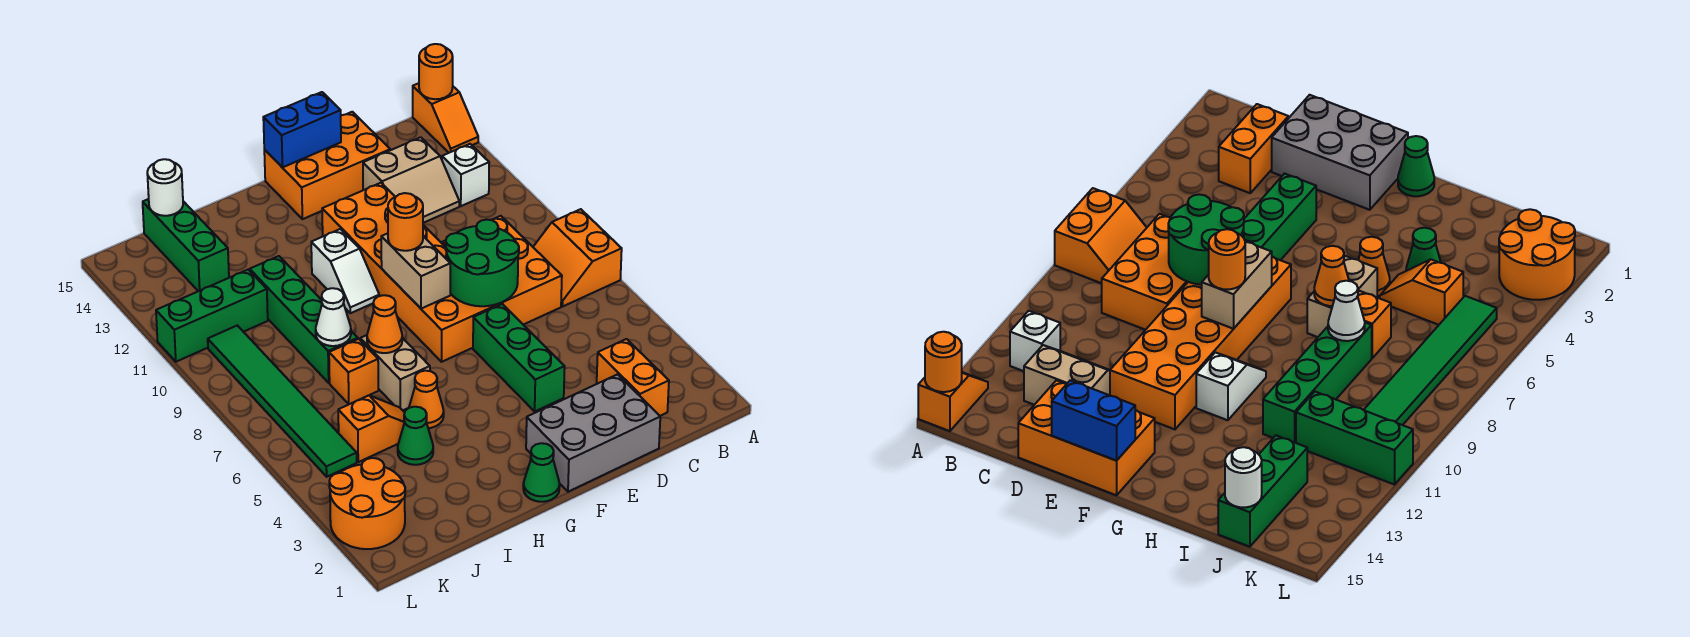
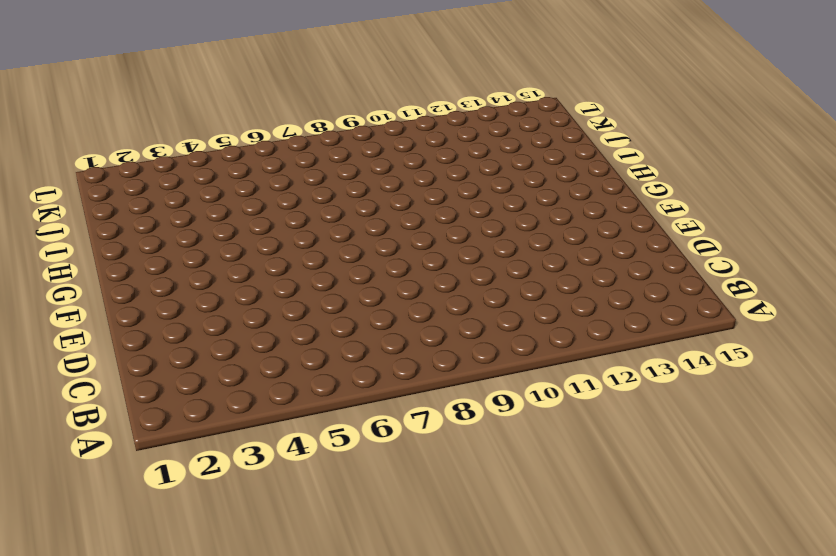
none -> orange 2x2 slope [533,209,622,307]
none -> orange 1x2 slope [413,83,478,153]
none -> white 1x1 brick [442,144,489,206]
none -> orange 1x2 brick [597,339,669,416]

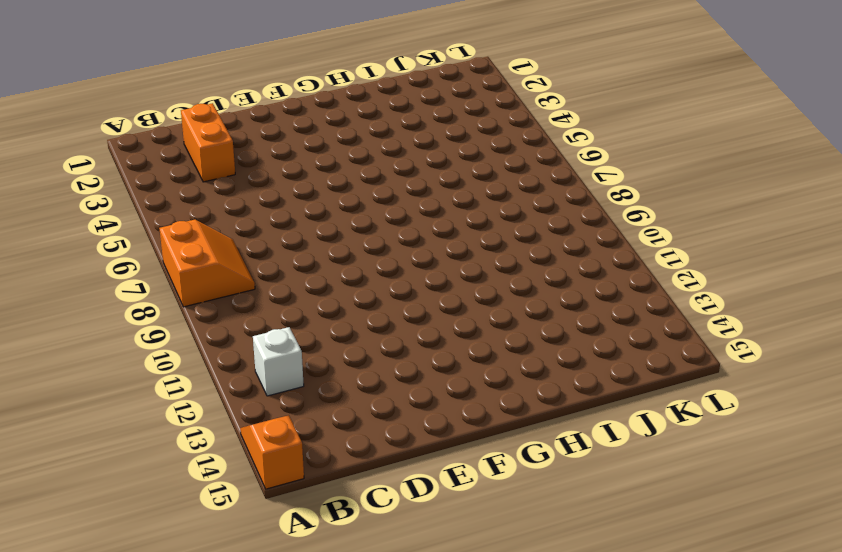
none -> orange 2x3 brick [442,216,562,325]
none -> tan 2x2 slope [363,137,459,223]
none -> grey 2x3 brick [526,374,660,492]
none -> orange 2x3 brick [264,112,390,219]

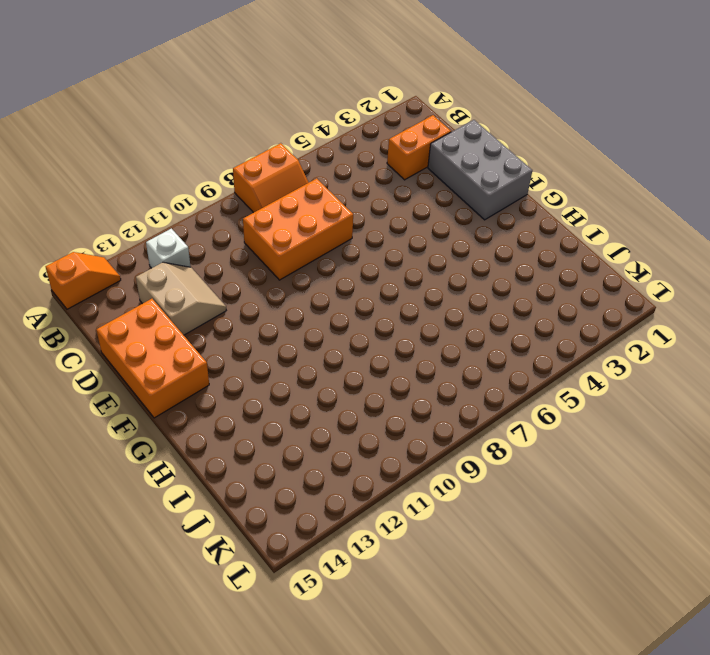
none -> green 1x3 brick [473,304,565,411]
none -> orange 2x6 brick [322,183,501,362]
none -> green 1x1 cone [523,443,560,502]
none -> white 1x2 slope [311,229,379,313]

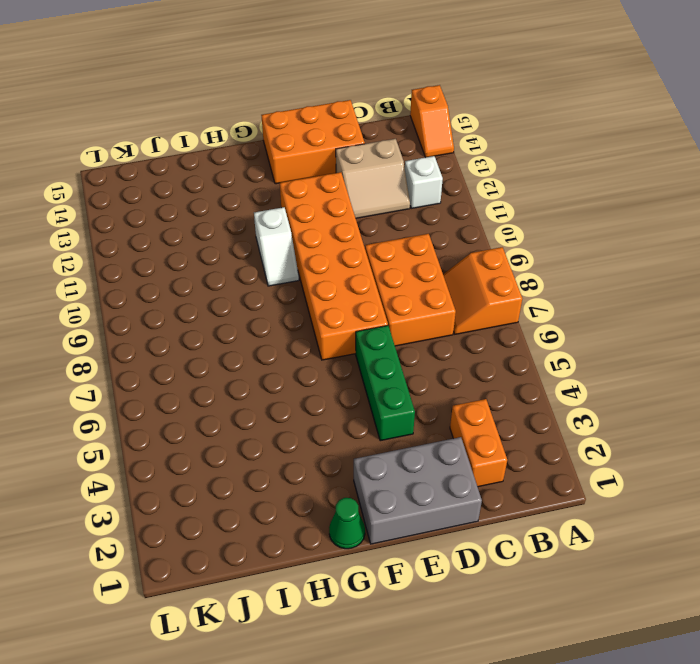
none -> orange 1x1 cone [409,371,444,428]
none -> tan 1x2 brick [360,335,430,410]
none -> green 1x1 cone [398,407,433,465]
none -> orange 1x2 slope [338,395,405,462]

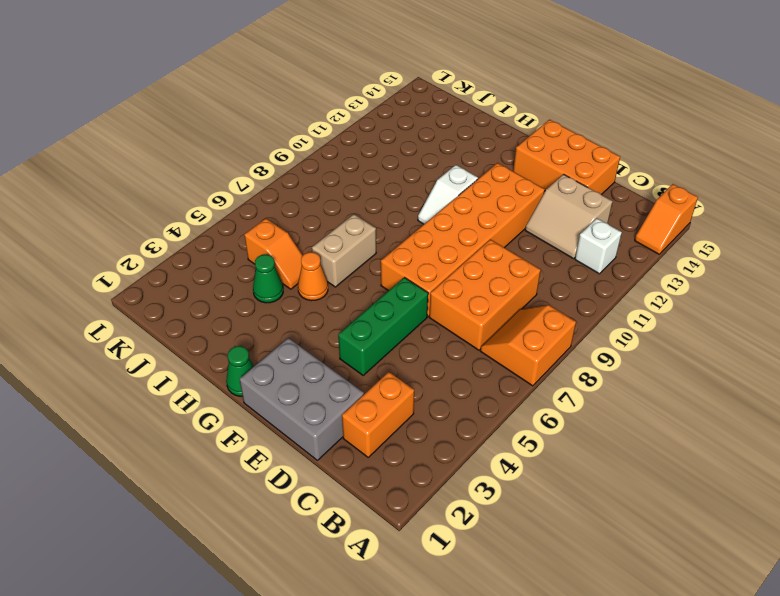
none -> orange 1x1 brick [329,339,378,404]
none -> green 1x4 brick [250,256,358,383]
none -> green 1x3 brick [156,270,268,362]
none -> green 1x3 brick [143,199,229,291]

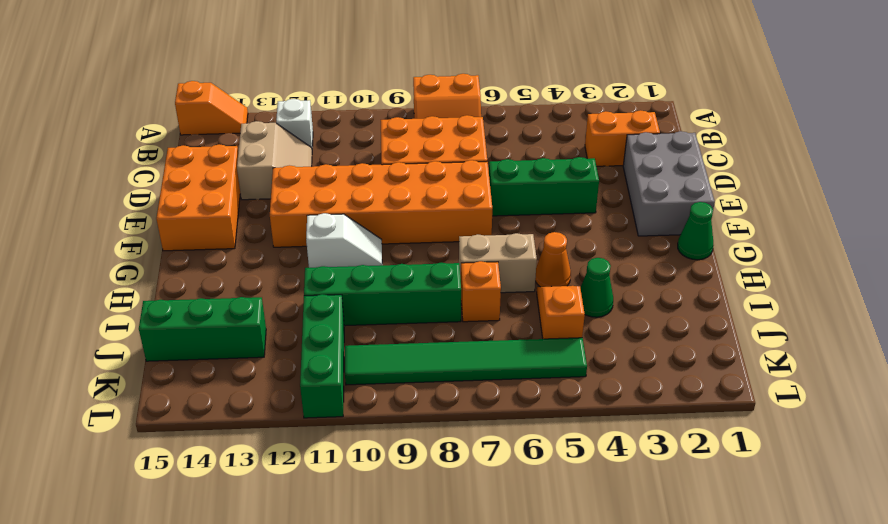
none -> orange 2x2 round brick [329,458,405,549]
none -> orange 1x1 round brick [419,44,453,99]
none -> green 2x2 round brick [446,220,519,306]
none -> blue 1x2 brick [263,92,341,167]

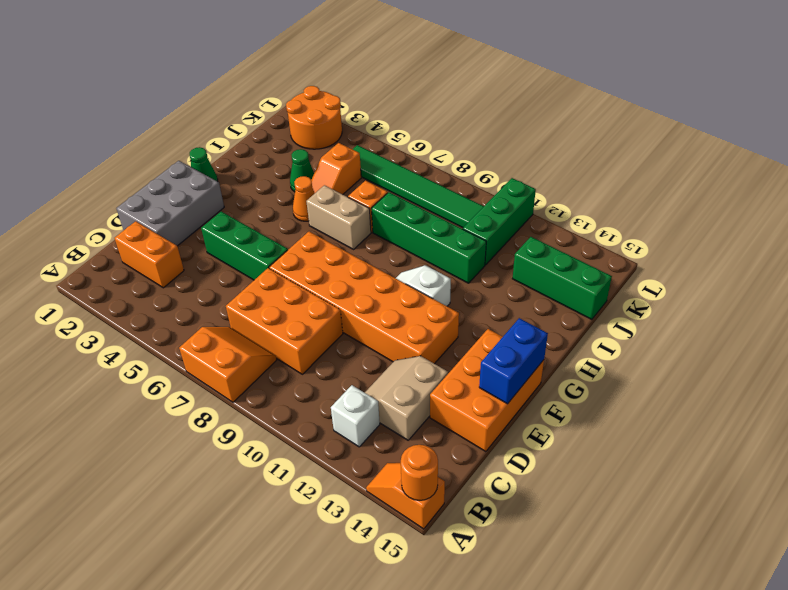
none -> green 2x2 round brick [446,220,519,306]
none -> tan 1x2 brick [381,233,450,309]
none -> orange 1x1 cone [367,295,402,353]
none -> white 1x1 cone [316,288,351,346]

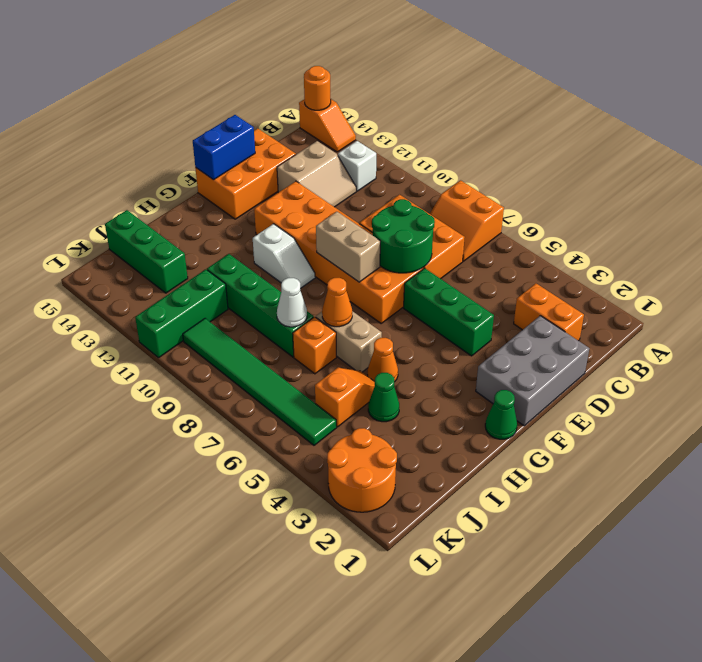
none -> white 1x1 round brick [147,159,183,216]
none -> orange 1x1 round brick [388,193,423,251]

